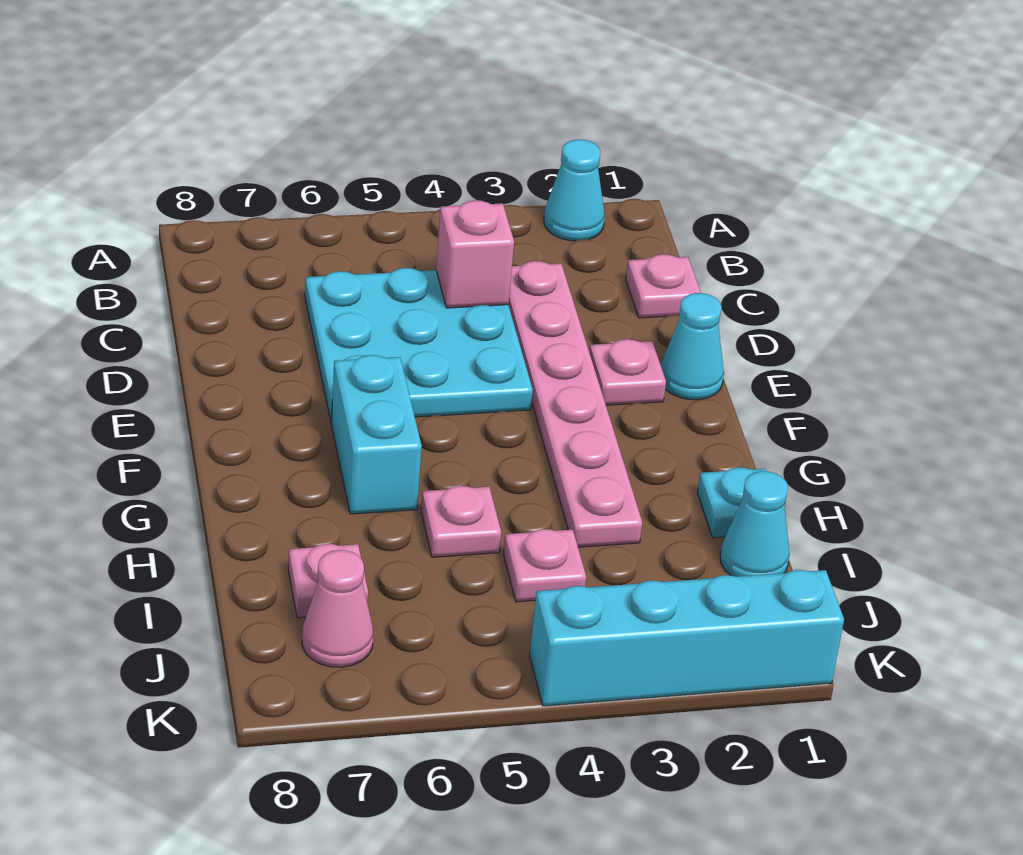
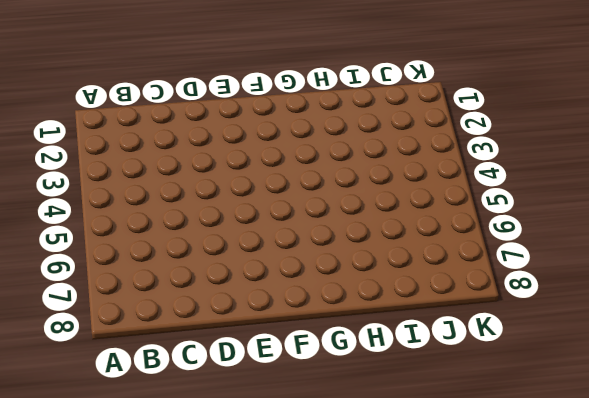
none -> cyan 1x1 cone [544,139,605,241]
none -> pink 1x1 plate [626,254,701,318]
none -> pink 1x6 plate [509,261,642,547]

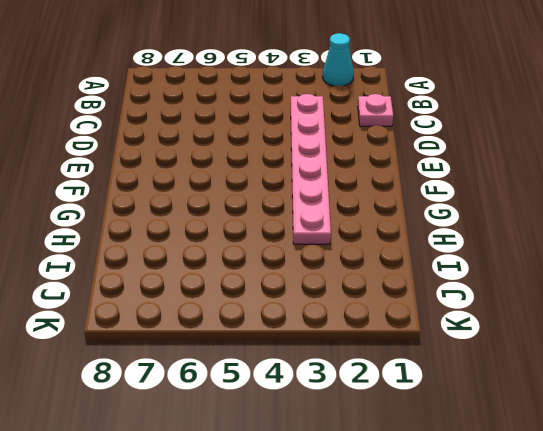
none -> cyan 3x3 plate [305,268,533,422]
none -> cyan 1x1 cone [661,293,724,400]
none -> pink 1x1 plate [589,339,666,405]

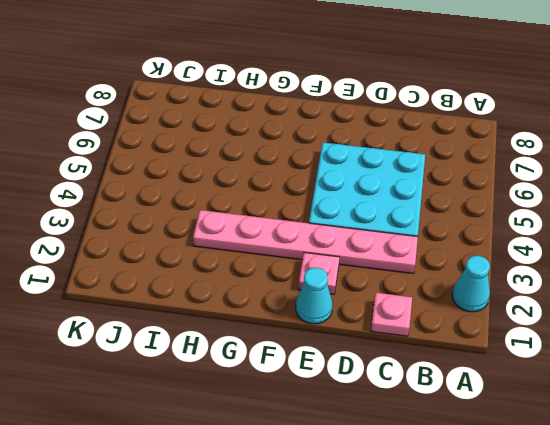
none -> cyan 1x2 brick [331,355,422,514]
none -> cyan 1x1 plate [697,467,766,538]
none -> pink 1x1 plate [421,486,501,557]

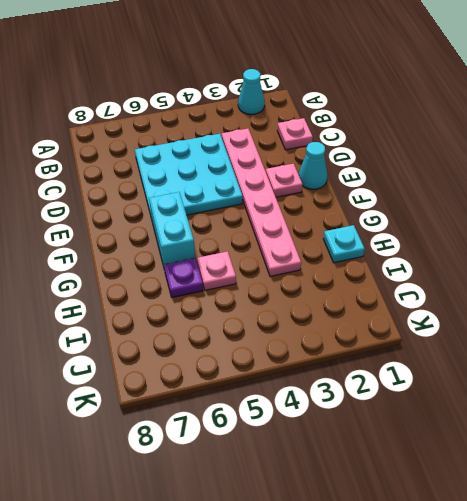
purple 1x1 plate [164,258,203,297] -> none
none -> cyan 1x1 cone [720,471,790,577]
none -> pink 1x1 plate [503,529,586,602]
none -> pink 1x1 plate [288,544,368,618]

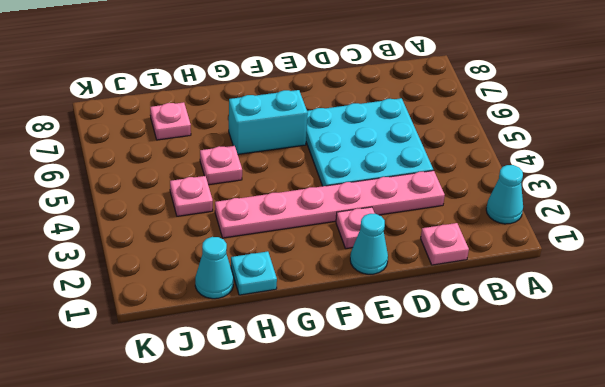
none -> pink 1x1 cone [302,550,373,667]
none -> cyan 1x4 brick [530,570,844,706]
none -> pink 1x1 brick [436,200,514,308]

